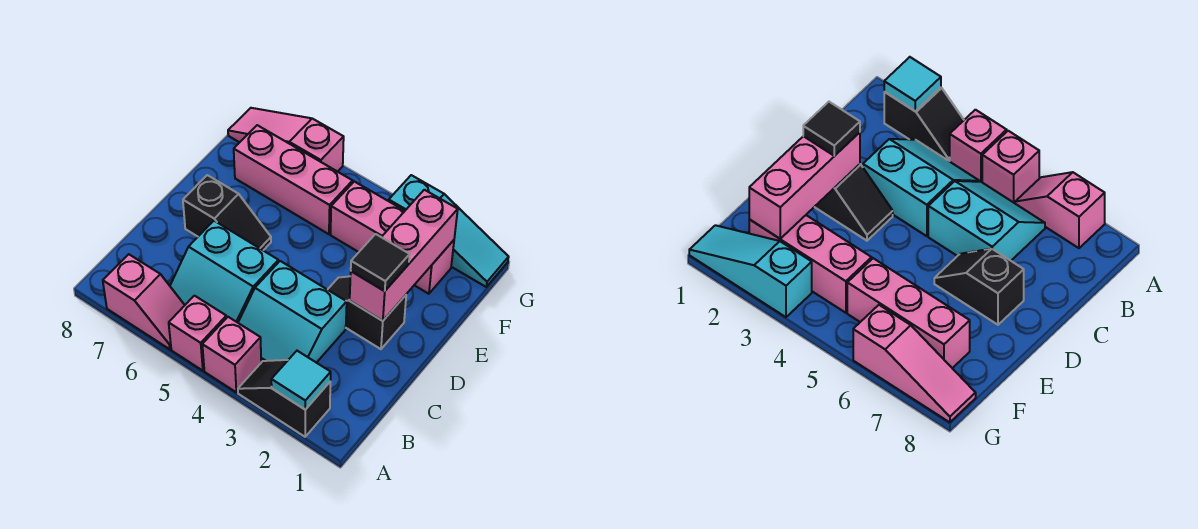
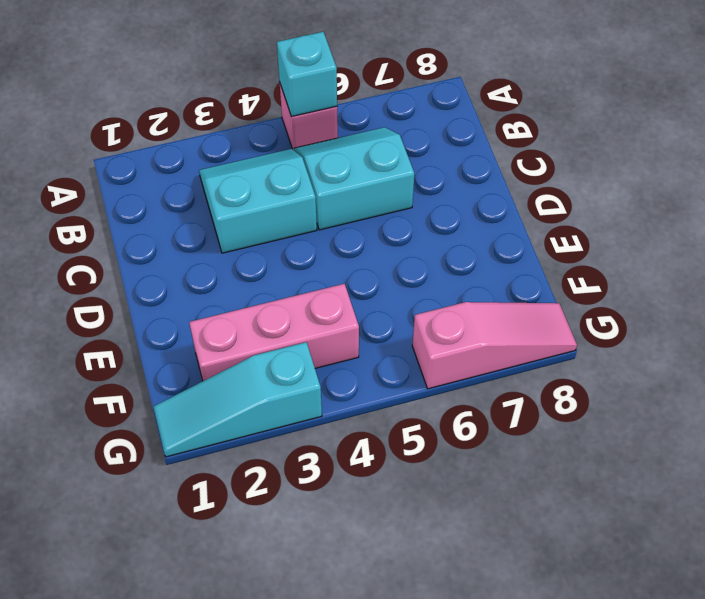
cyan 1x1 brick [277,32,337,117] -> none
none -> black 1x2 slope [238,360,330,437]
none -> pink 1x1 brick [202,317,261,392]
none -> pink 1x2 slope [103,254,185,349]

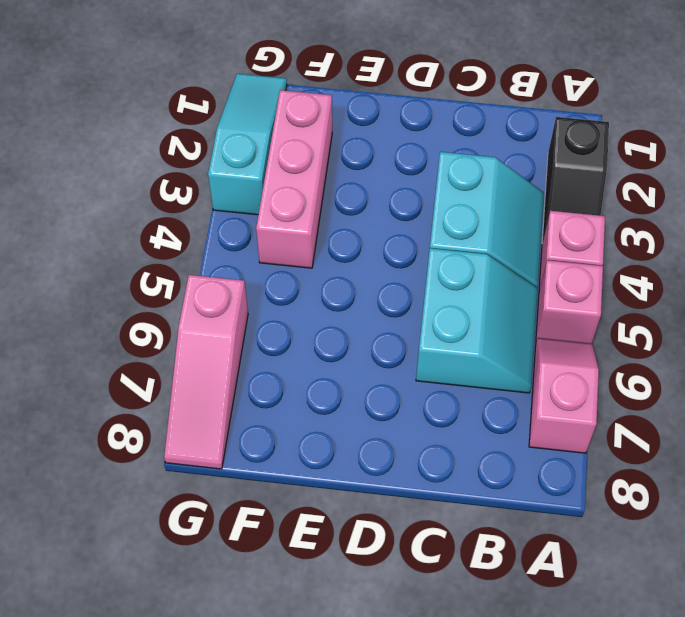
none -> black 1x2 slope [328,276,406,349]
none -> black 1x2 slope [183,175,271,250]
none -> pink 1x3 brick [234,125,353,234]

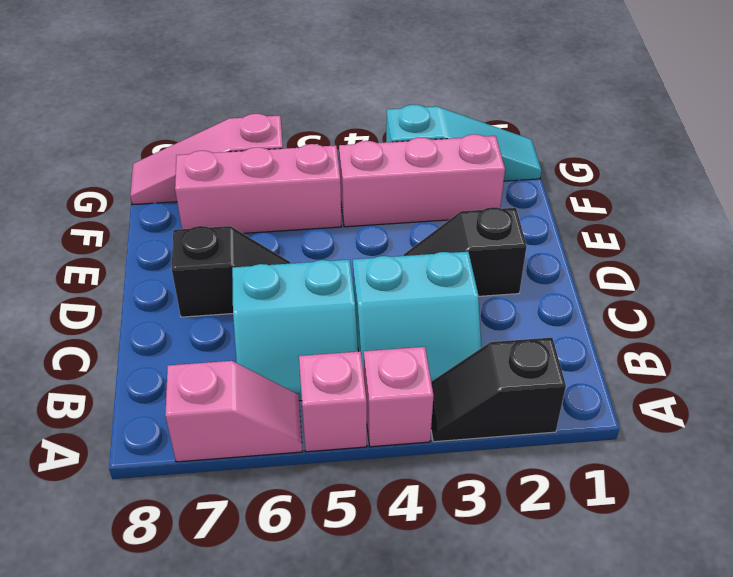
none -> cyan 1x1 tile [271,351,331,410]
none -> pink 1x3 brick [350,190,458,321]
none -> black 1x1 tile [351,234,410,291]

